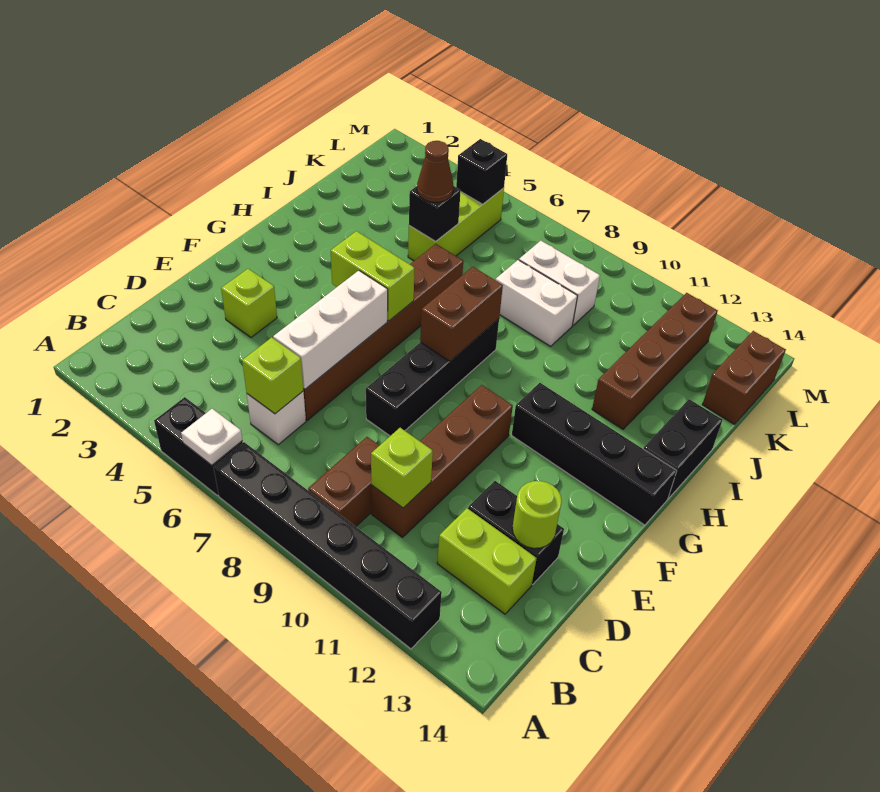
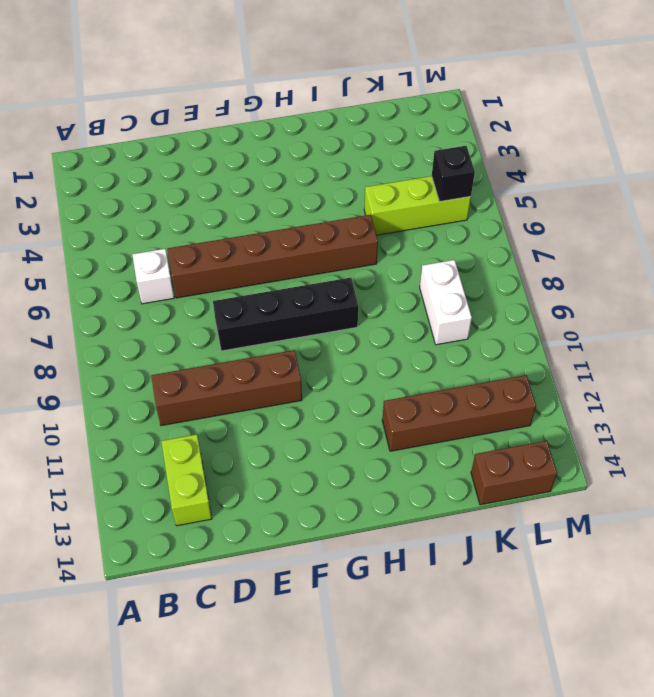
none -> black 1x2 brick [154,397,243,495]
none -> black 1x6 brick [213,442,442,649]
none -> brown 1x2 brick [308,437,380,526]

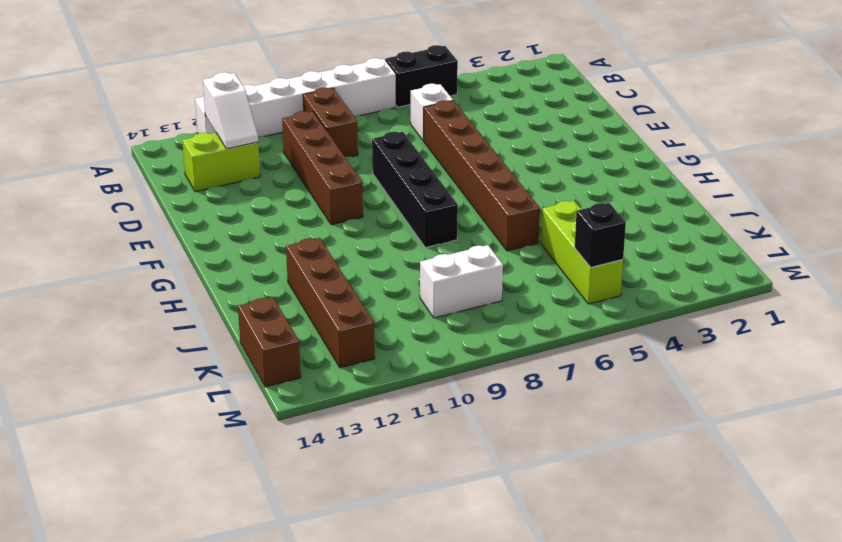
white 1x6 brick [195,58,396,136] -> black 1x6 brick [213,442,442,649]
white 1x2 slope [203,72,258,149] -> none
none -> black 1x2 brick [468,481,564,585]
none -> lime 1x1 brick [221,269,277,337]
none -> black 1x4 brick [512,383,677,525]

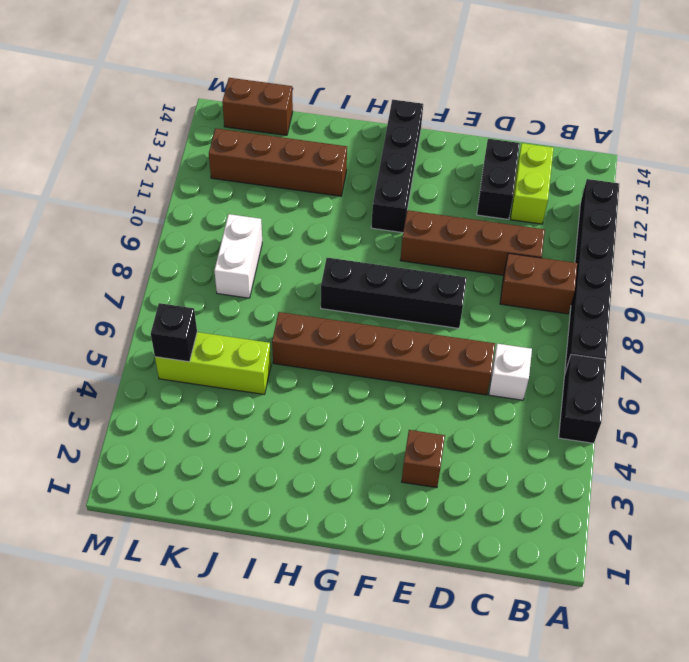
brown 1x1 brick [402,430,445,488] -> lime 1x1 brick [221,269,277,337]
none -> black 1x2 brick [643,399,722,499]
none -> white 1x2 brick [496,260,577,346]
none -> white 1x1 plate [181,409,242,465]

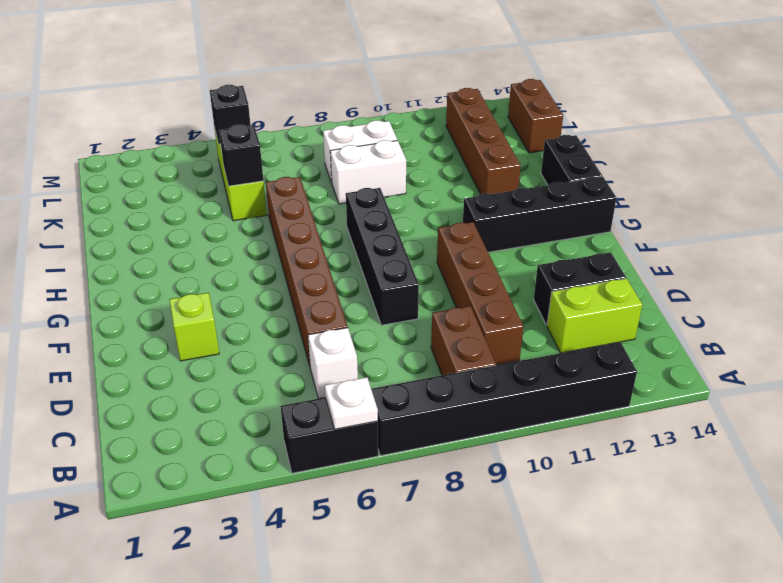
none -> lime 1x1 brick [242,337,303,414]
none -> lime 1x1 brick [371,428,433,508]
none -> white 1x3 brick [273,271,388,389]

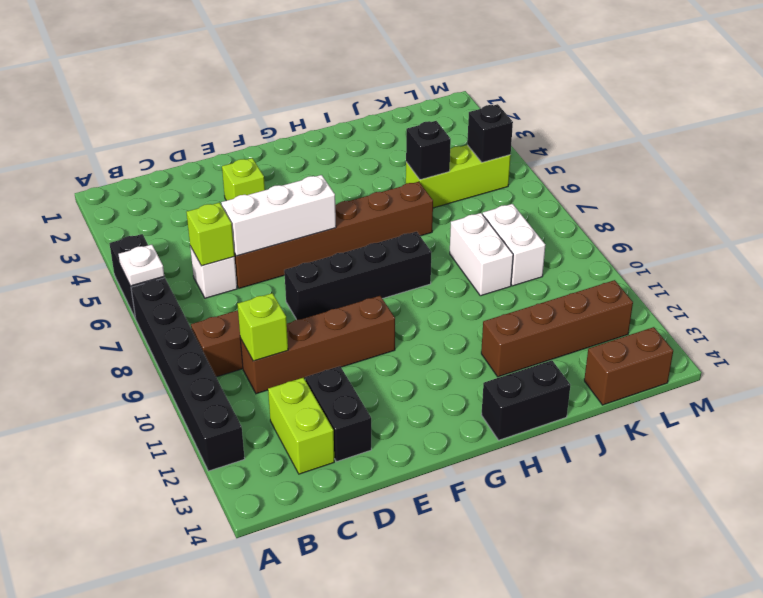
none -> black 1x4 brick [512,383,677,525]
none -> lime 1x1 round brick [512,481,562,548]
none -> lime 1x2 brick [331,231,415,321]

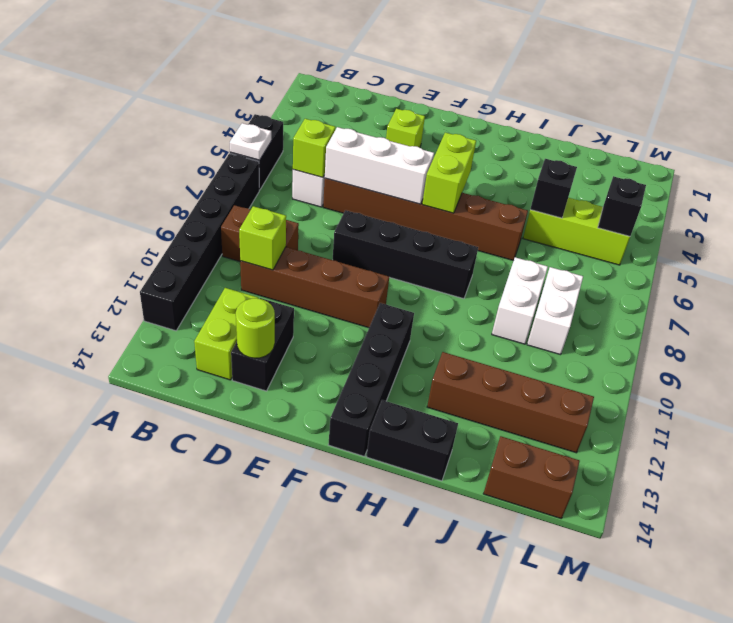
none -> brown 1x2 brick [420,267,503,361]
none -> brown 1x1 cone [417,141,454,202]

